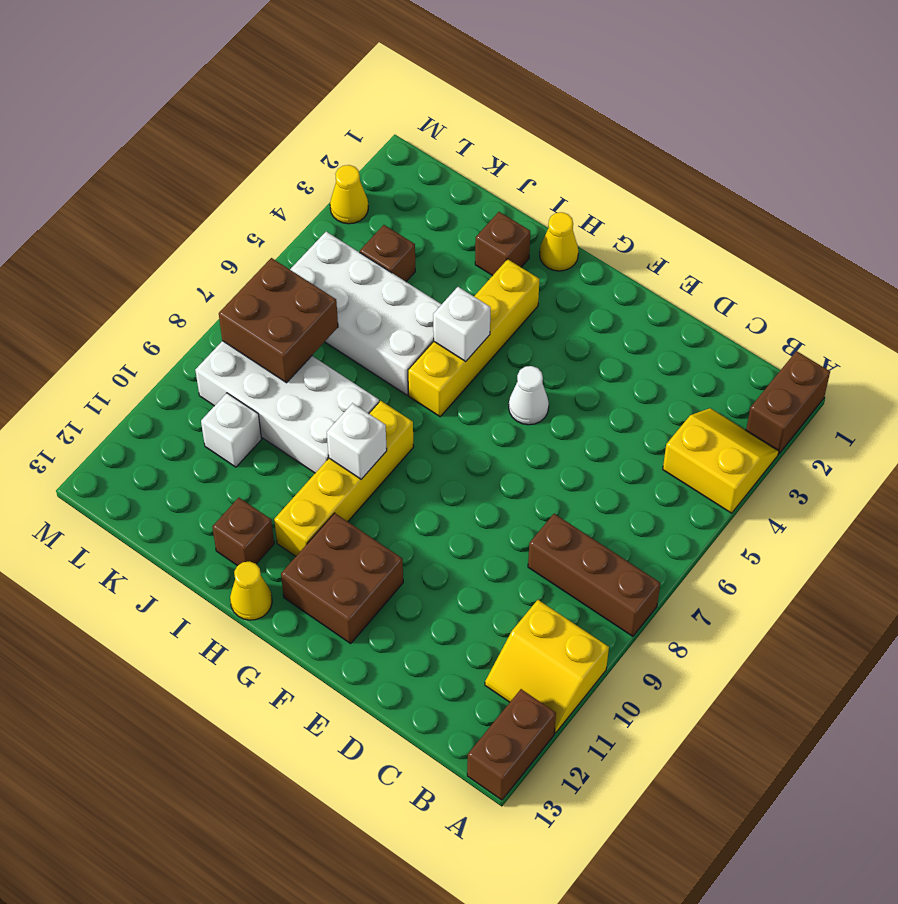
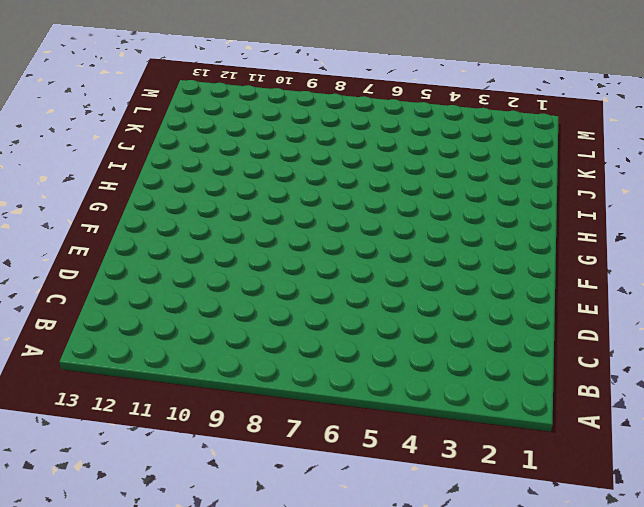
none -> brown 1x2 brick [746,351,830,454]
none -> yellow 2x2 slope [663,408,779,513]
none -> brown 1x3 brick [528,514,660,636]

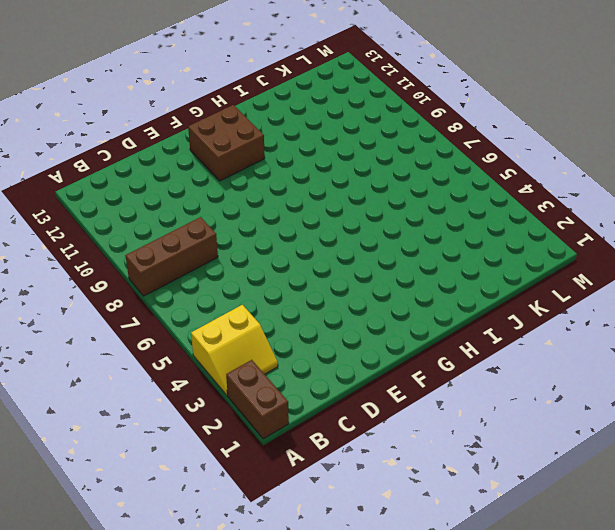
none -> yellow 2x2 slope [485,600,609,733]
none -> brown 1x2 brick [467,689,556,800]
none -> white 1x1 cone [509,366,549,425]

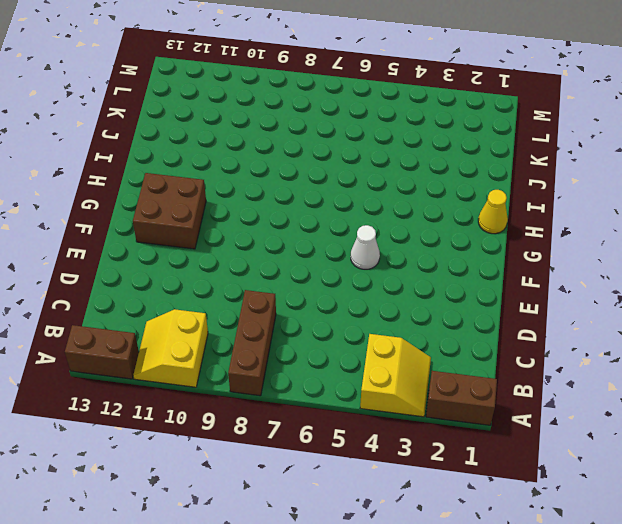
none -> yellow 1x4 brick [408,259,540,417]
none -> yellow 1x4 brick [274,401,414,556]
none -> yellow 1x1 cone [230,561,272,620]

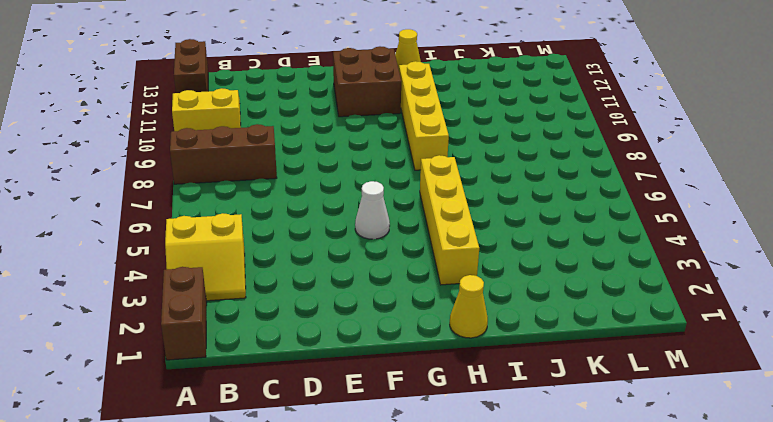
none -> brown 1x1 brick [475,212,530,276]
none -> white 2x4 brick [290,232,442,395]
none -> white 2x4 brick [195,341,379,473]

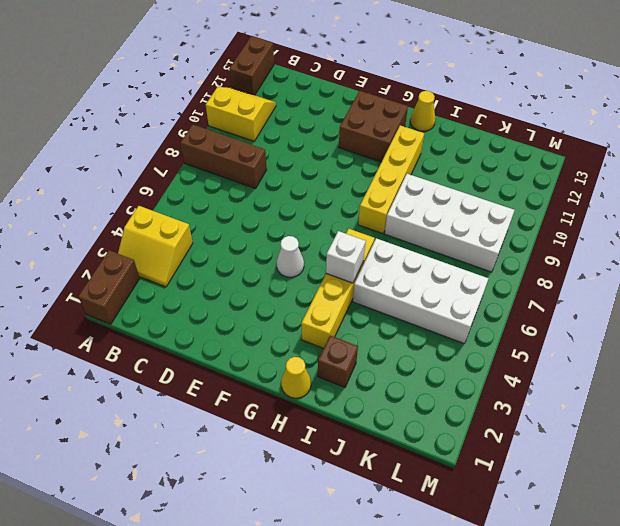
none -> brown 1x1 brick [212,498,274,566]
none -> brown 1x1 brick [360,225,415,281]
none -> white 1x1 brick [201,393,262,467]

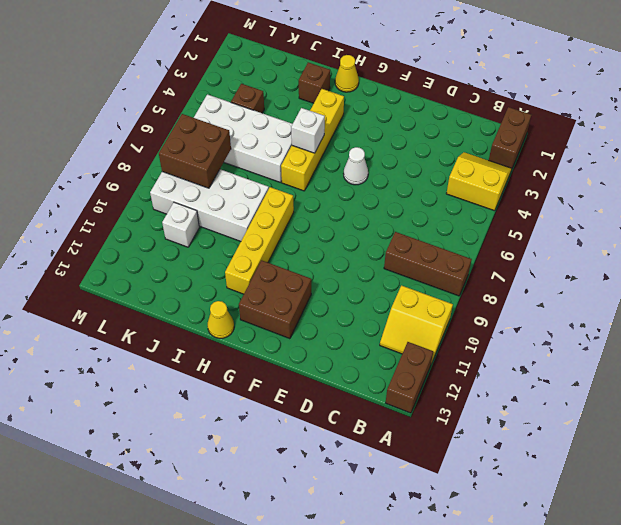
none -> brown 1x1 brick [212,498,274,566]
none -> yellow 1x1 cone [330,165,368,224]
none -> white 1x1 brick [327,403,387,479]

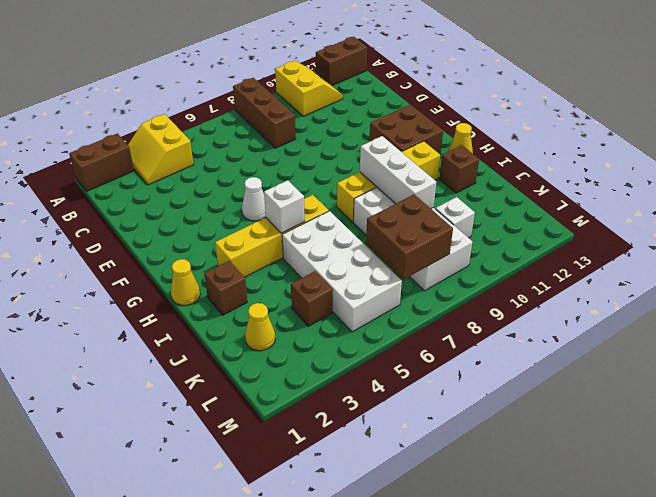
white 1x3 brick [360,136,436,208] -> white 1x1 brick [327,403,387,479]
yellow 1x1 cone [245,303,275,351] -> yellow 1x1 cone moved to [330,165,368,224]

